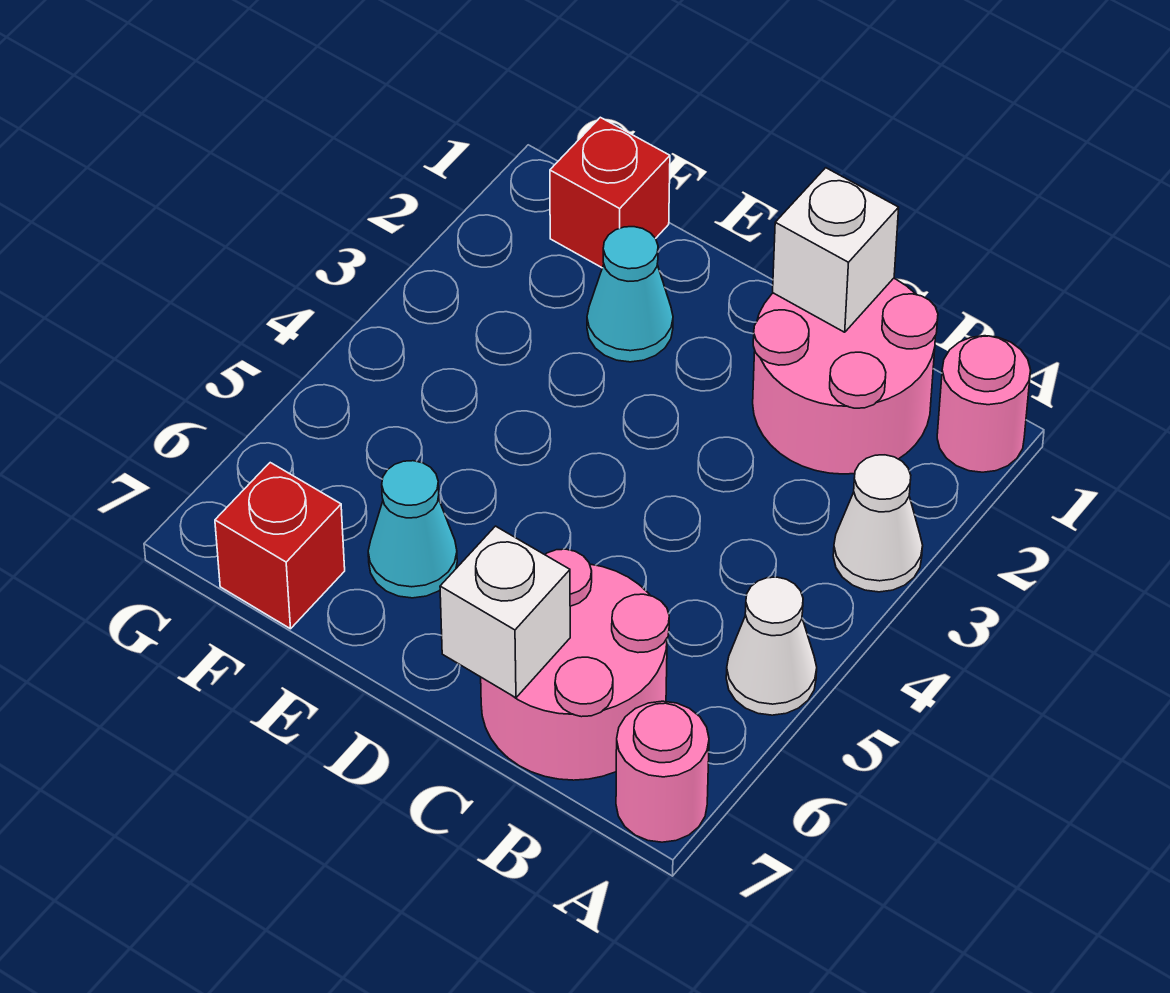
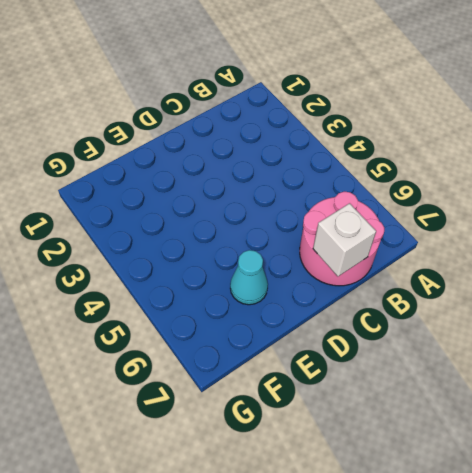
none -> pink 1x1 round brick [937,336,1031,472]
none -> white 1x1 cone [833,455,923,592]
none -> white 1x1 cone [726,577,817,715]

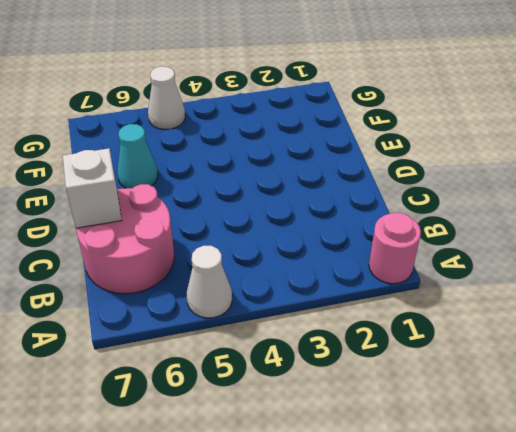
white 1x1 cone [148,66,185,129] -> white 1x1 cone moved to [833,455,923,592]
none -> pink 1x1 round brick [616,701,709,842]
none -> pink 2x2 round brick [753,278,938,474]
none -> cyan 1x1 cone [587,227,673,362]

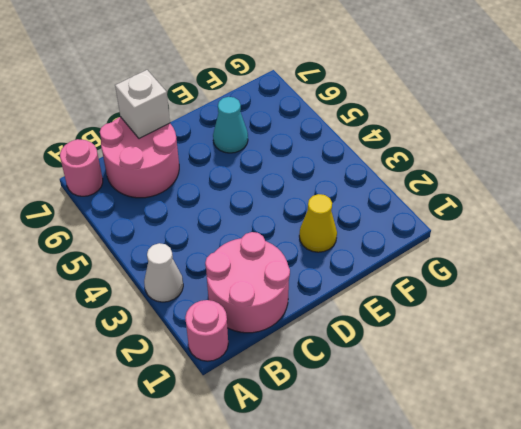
yellow 1x1 cone [299,194,337,252] -> cyan 1x1 cone [587,227,673,362]
none -> white 1x1 cone [726,577,817,715]
none -> red 1x1 brick [550,117,670,268]
none -> red 1x1 brick [215,463,345,629]

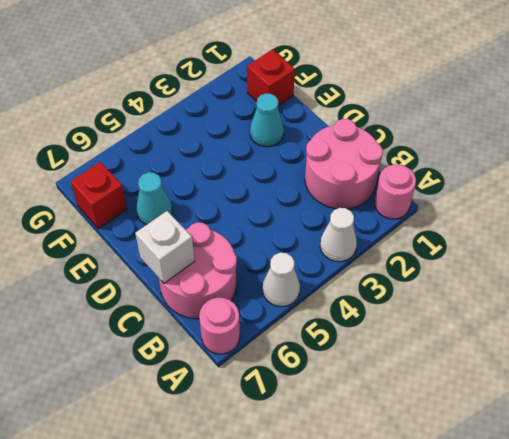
none -> white 1x1 brick [773,168,899,332]

